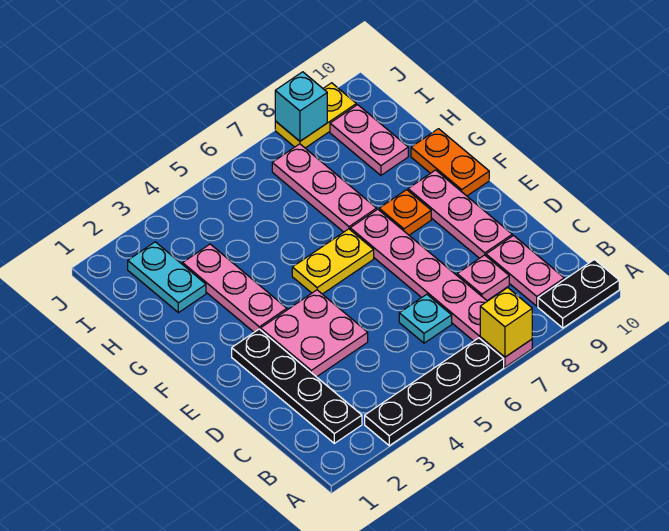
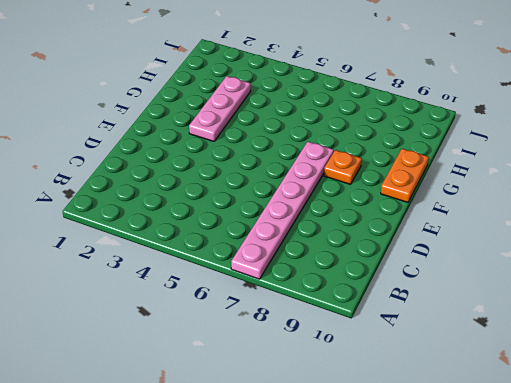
none -> black 1x4 plate [365,338,504,446]
none -> black 1x2 plate [538,260,619,328]
none -> black 1x4 plate [232,329,362,443]

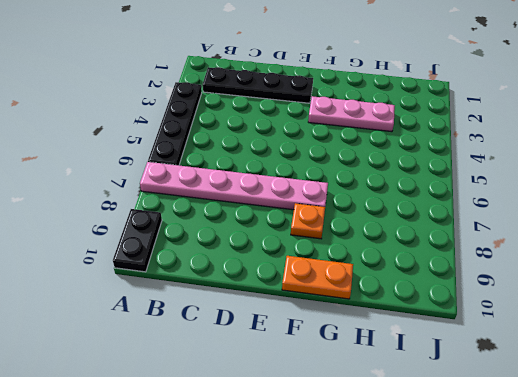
none -> pink 1x2 plate [486,236,564,306]
none -> cyan 1x1 plate [399,294,452,343]
none -> pink 1x1 plate [457,255,509,300]

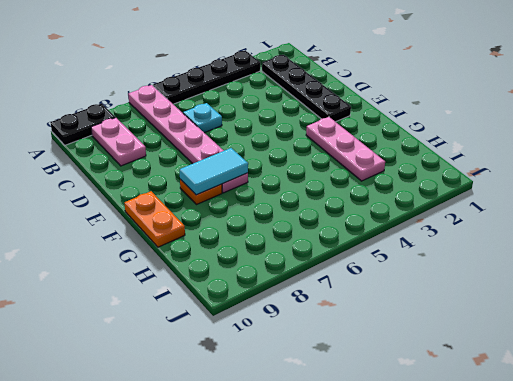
cyan 1x2 tile [180,148,248,195] -> none
none -> pink 1x1 plate [457,255,509,300]
none -> pink 2x2 plate [261,290,368,377]
none -> pink 1x3 plate [408,170,512,258]

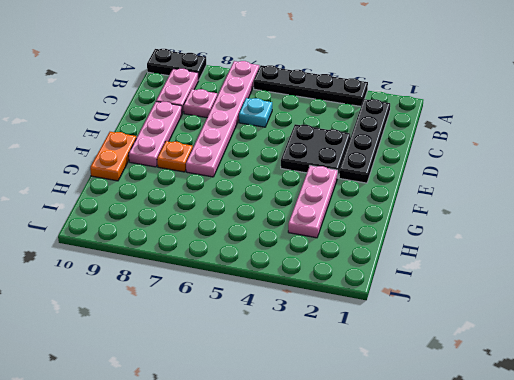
black 2x2 plate [281,124,350,178] -> pink 2x2 plate [261,290,368,377]
none -> yellow 1x2 plate [292,229,374,294]
none -> pink 1x3 plate [272,144,377,232]
none -> cyan 1x2 plate [128,242,206,313]

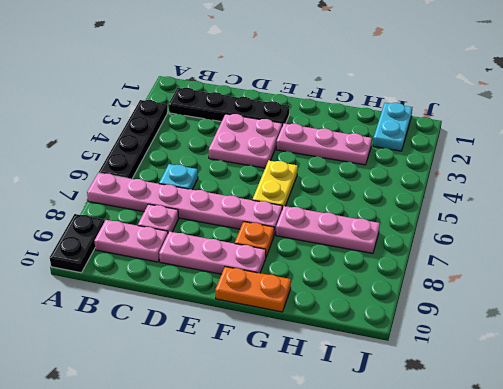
cyan 1x2 plate [373,103,412,151] -> cyan 1x2 plate turned to [128,242,206,313]
none -> pink 1x2 plate [330,105,408,175]
none -> yellow 1x2 plate [275,83,356,148]
none -> yellow 1x1 brick [480,288,532,357]

